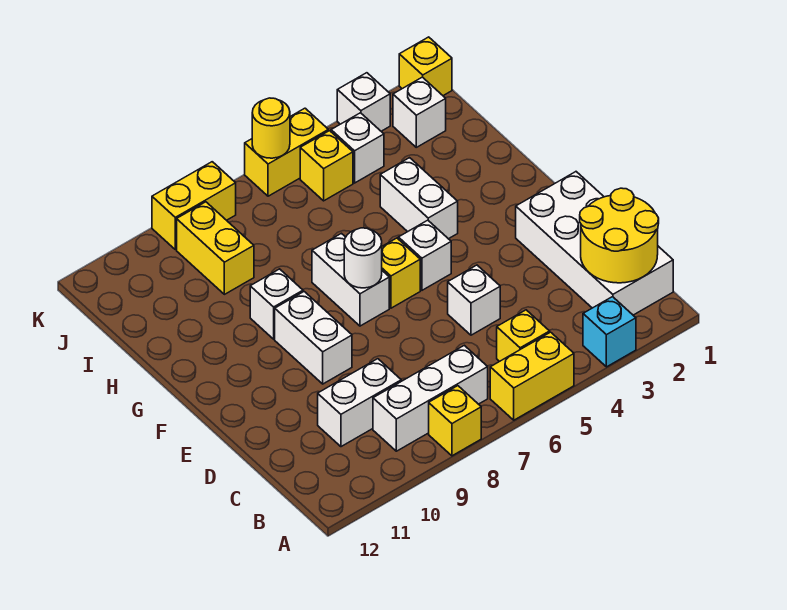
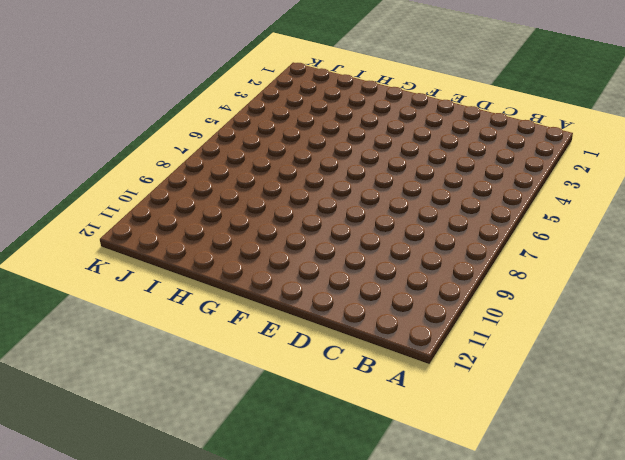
none -> cyan 1x1 brick [583,297,636,367]
none -> yellow 1x2 brick [490,332,574,420]
none -> yellow 1x1 brick [429,386,481,456]

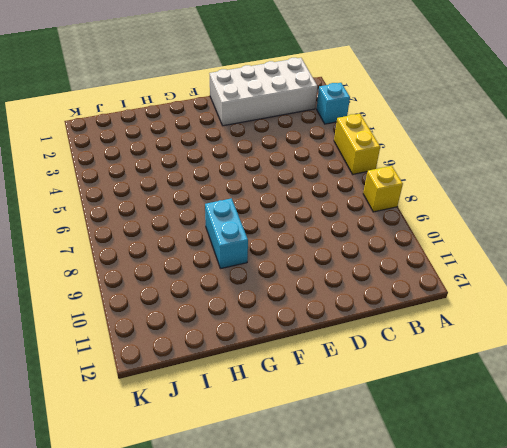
cyan 1x2 brick [205,198,248,269] -> white 1x1 brick [250,269,303,339]
none -> yellow 1x1 brick [497,310,550,362]
none -> white 1x3 brick [373,345,488,451]
none -> white 1x2 brick [318,359,401,447]

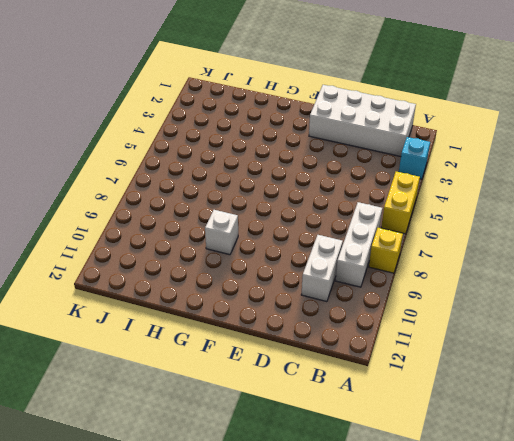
none -> yellow 1x1 brick [497,310,550,362]
none -> white 1x1 brick [448,265,500,335]
none -> white 1x2 brick [275,292,352,384]

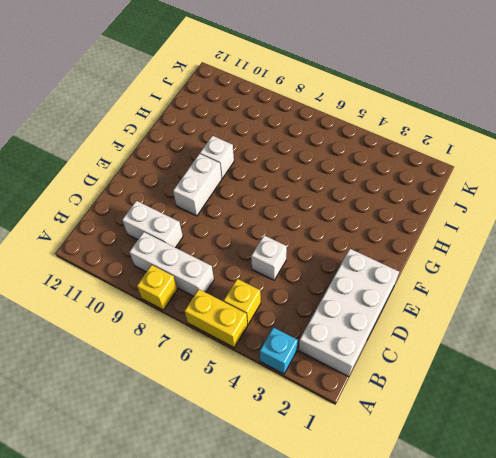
none -> white 1x1 brick [398,220,451,290]
none -> yellow 1x1 brick [382,238,420,308]
none -> white 1x2 brick [312,233,389,326]

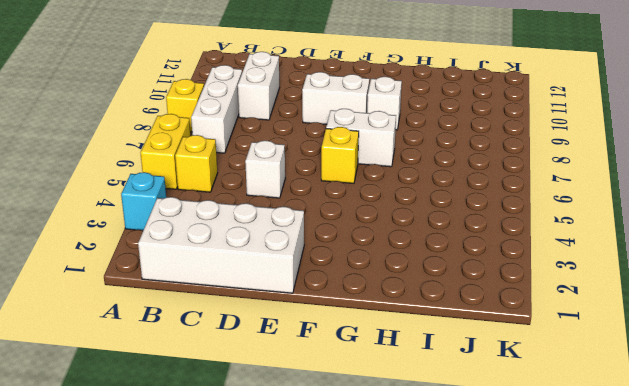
none -> white 1x1 brick [398,220,451,290]
none -> white 1x2 brick [380,158,458,239]
none -> yellow 1x2 brick [177,202,254,294]

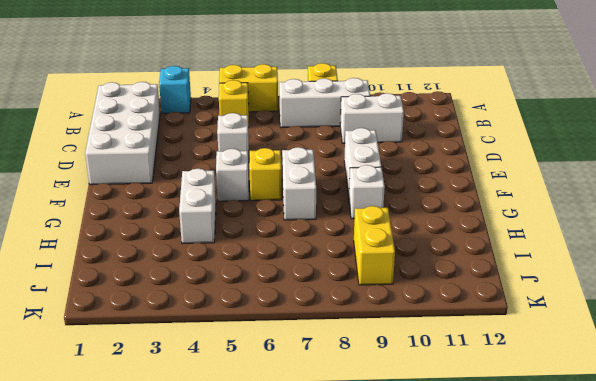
none -> white 1x1 brick [393,77,446,147]
none -> white 1x1 brick [331,113,384,183]
none -> yellow 1x1 brick [300,131,353,201]

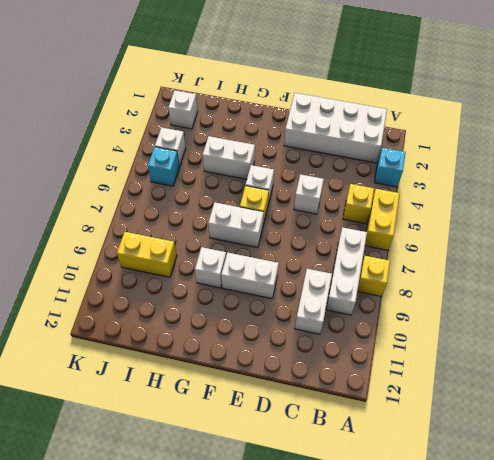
cyan 1x1 brick [148,147,180,186] -> yellow 1x1 brick [300,131,353,201]
none -> yellow 1x1 brick [399,37,452,96]
none -> white 1x1 brick [337,73,390,131]
none -> yellow 1x2 brick [245,108,328,196]

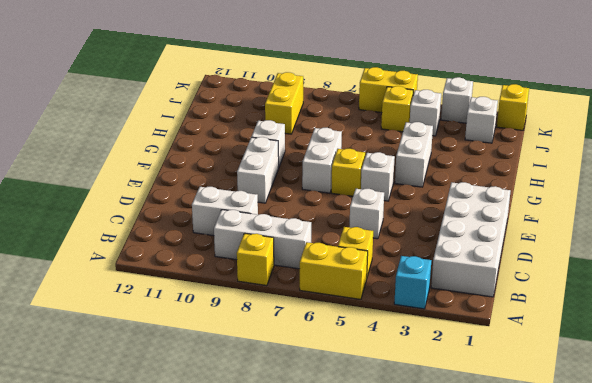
none -> yellow 1x2 brick [152,162,236,250]
none -> yellow 2x2 round brick [580,188,659,283]
none -> white 1x1 round brick [344,228,382,288]

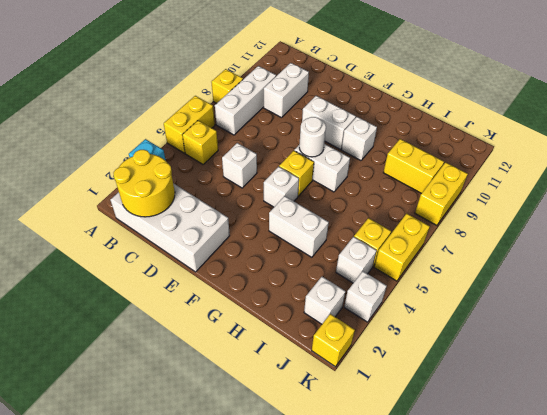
none -> yellow 1x1 round brick [252,98,290,158]

